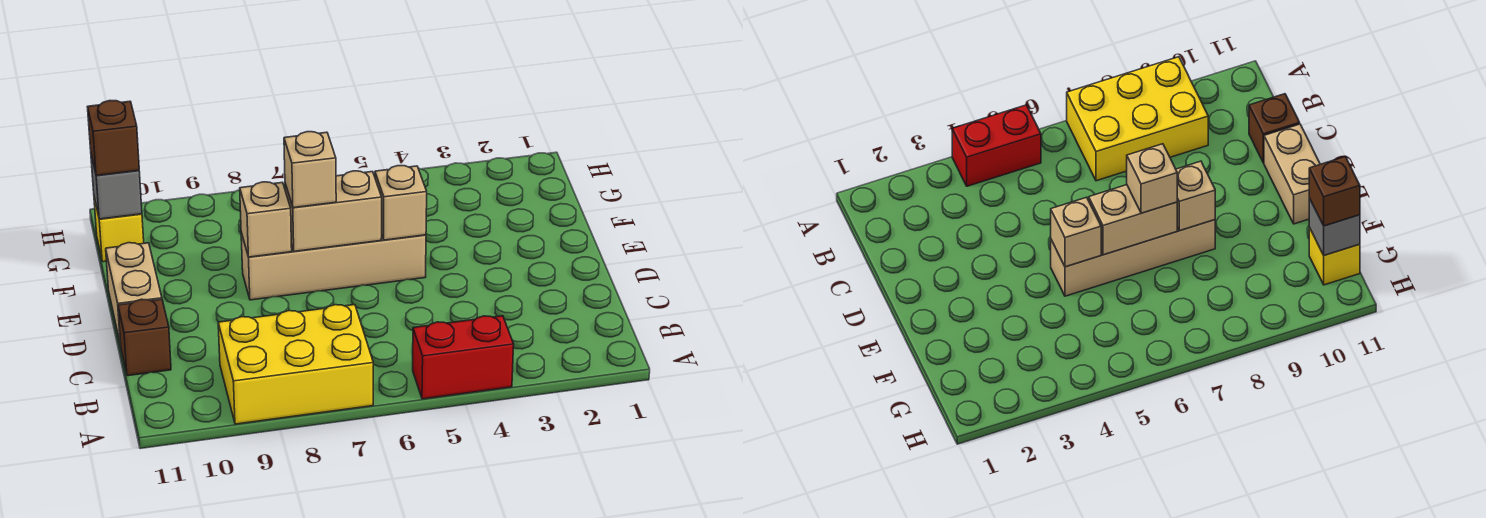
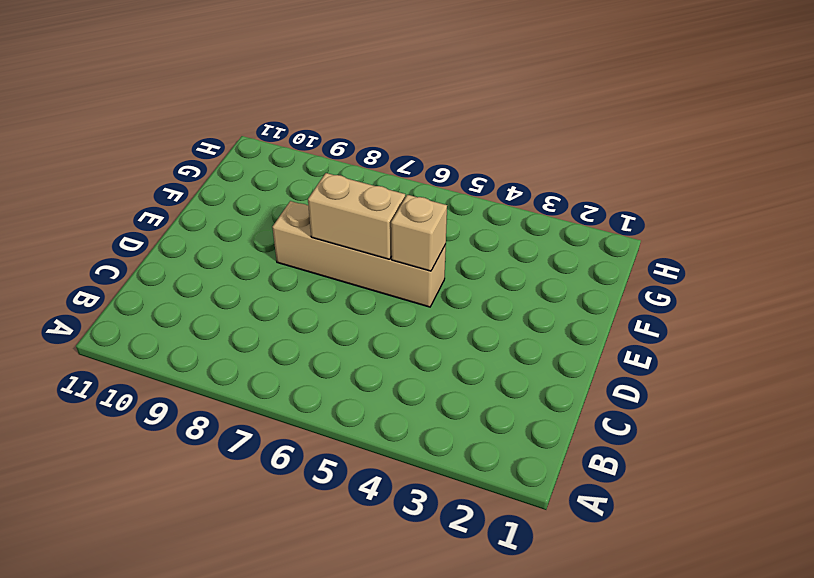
none -> red 1x2 brick [413,316,514,399]
none -> yellow 2x3 brick [218,305,373,424]
none -> brown 1x1 brick [118,299,171,376]

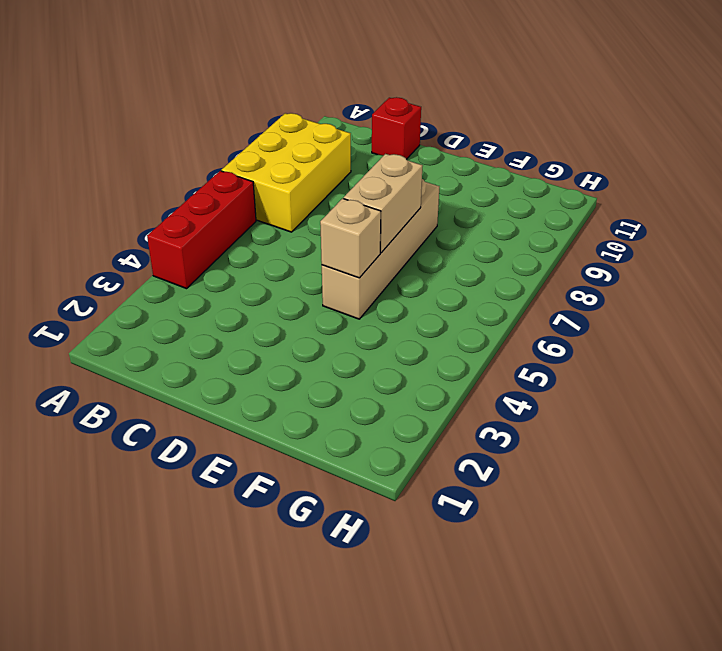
red 1x3 brick [147,171,256,289] -> red 1x2 brick [413,316,514,399]
red 1x1 brick [372,97,421,159] -> brown 1x1 brick [118,299,171,376]
none -> tan 1x2 brick [106,243,162,345]
none -> yellow 1x1 brick [94,198,144,262]
none -> tan 1x1 brick [240,182,292,257]

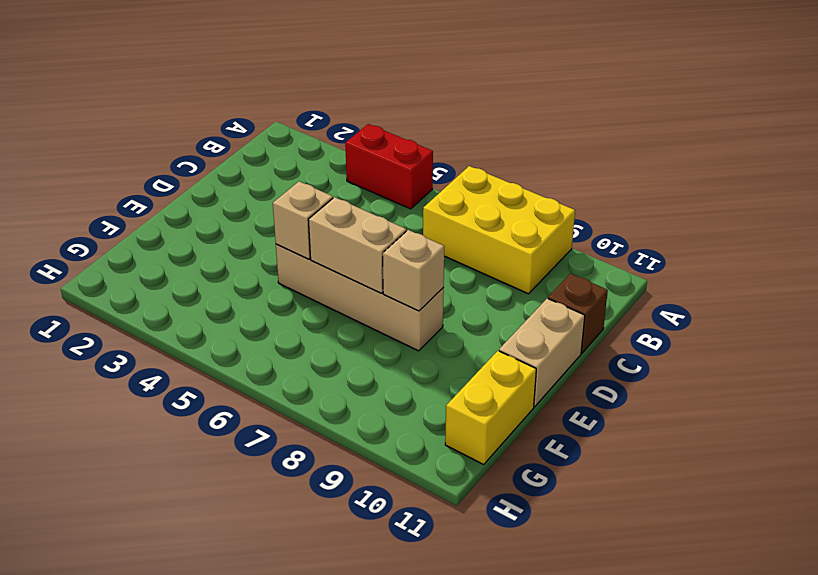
yellow 1x2 brick [445,351,536,464] -> yellow 1x1 brick [94,198,144,262]
none -> grey 1x1 brick [91,155,142,219]
none -> tan 1x1 brick [284,132,336,208]
none -> brown 1x1 brick [88,101,139,175]

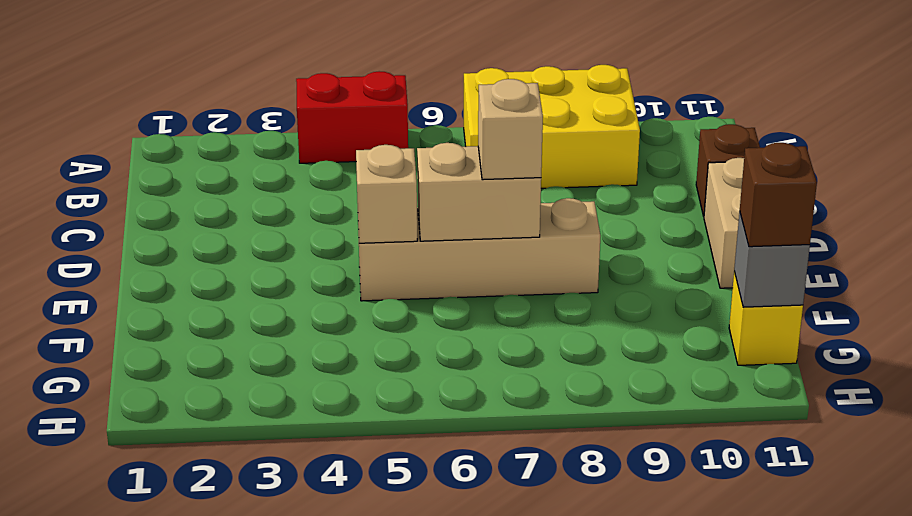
none -> tan 1x1 brick [240,182,292,257]

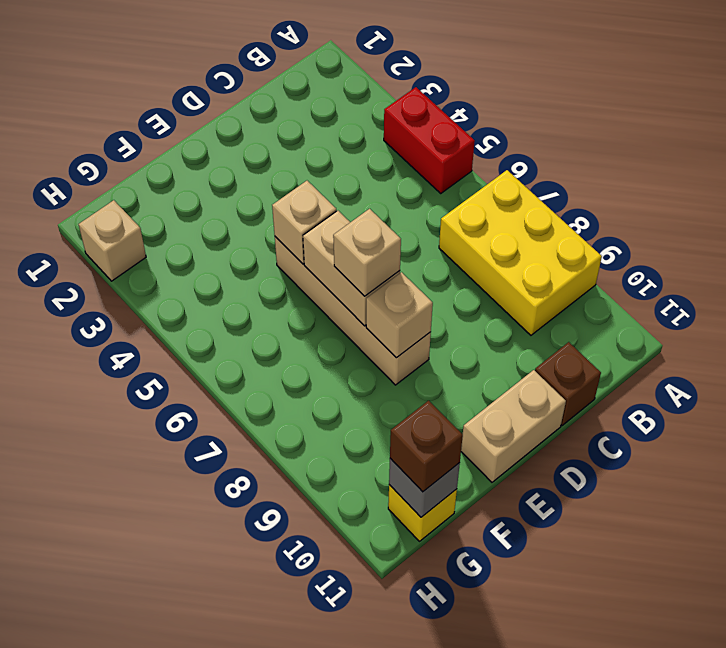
tan 1x1 brick [79,200,146,281] -> none

